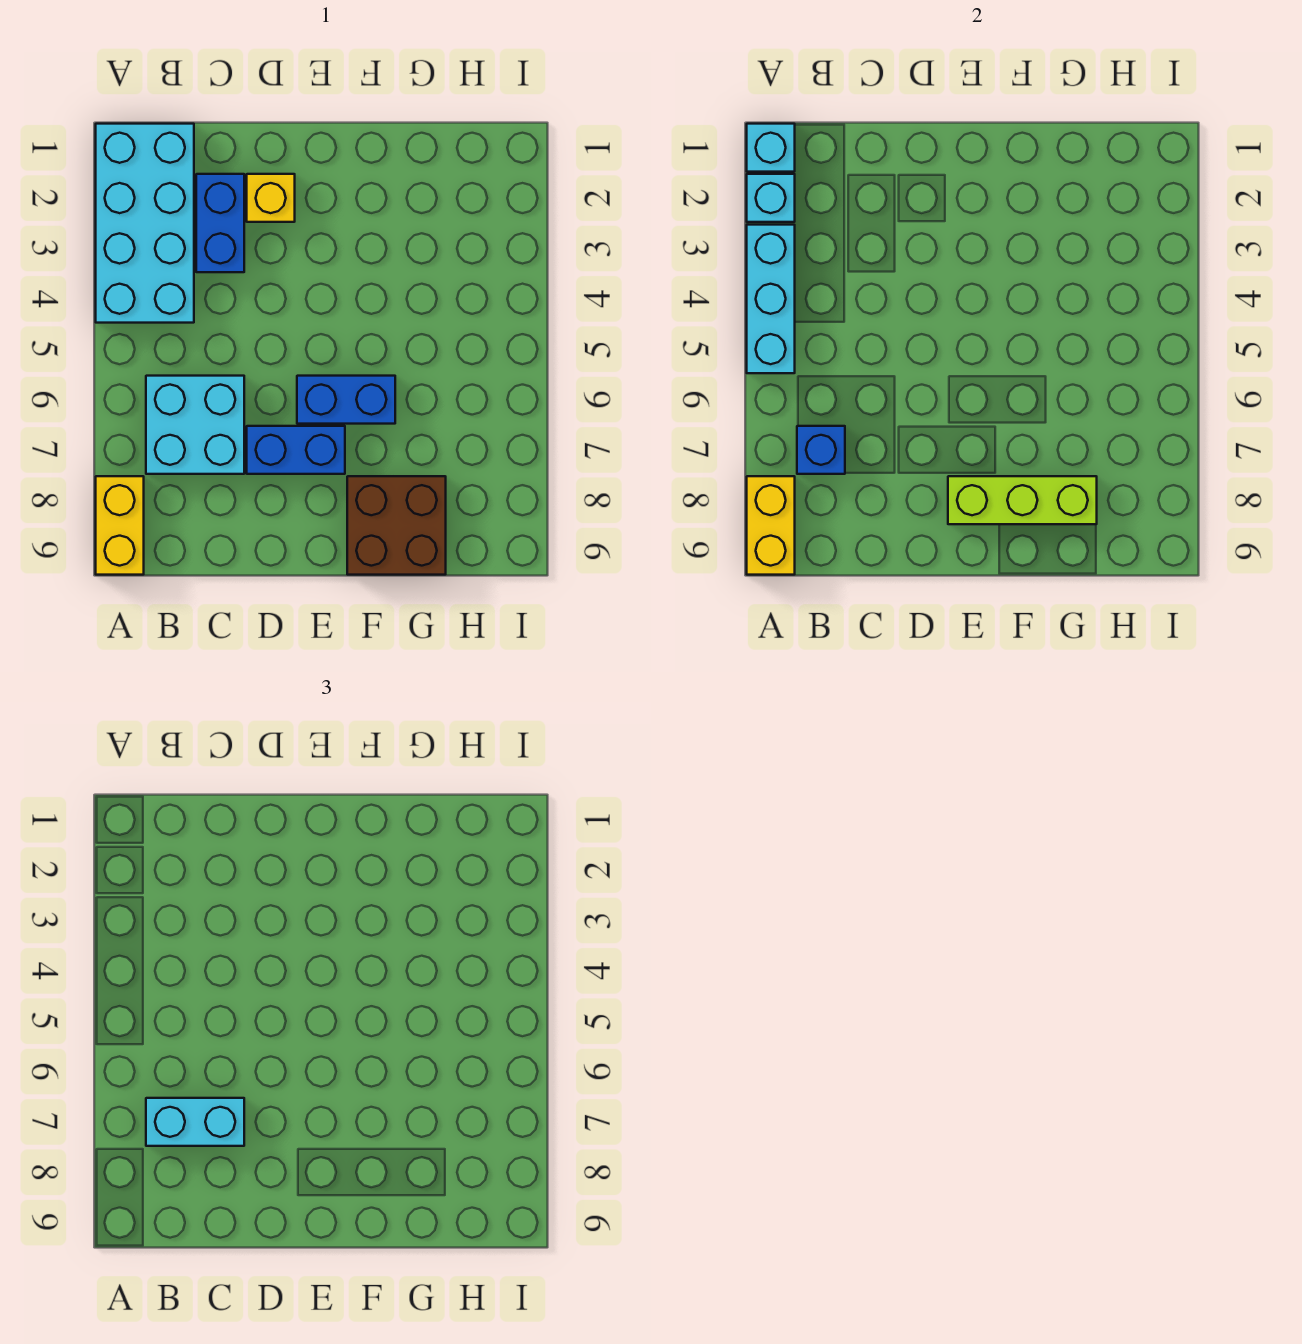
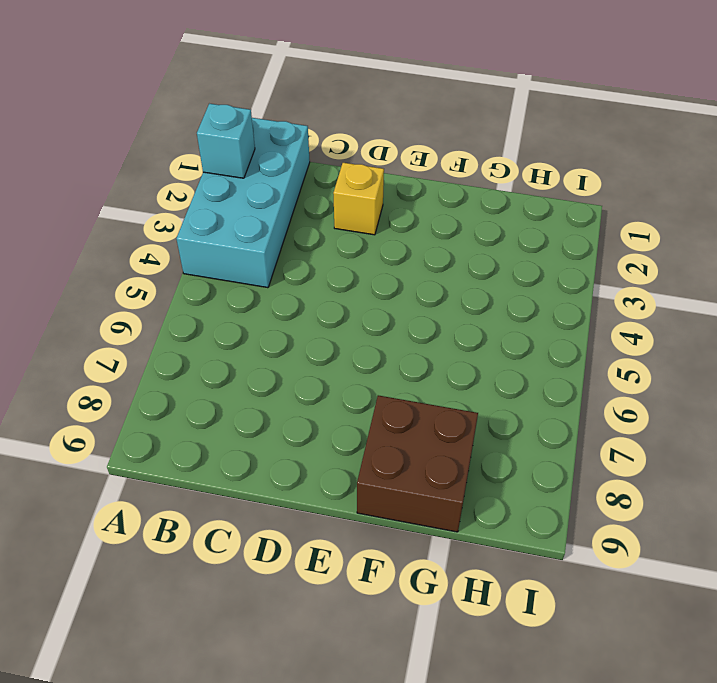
none -> yellow 1x2 brick [96,476,144,575]
none -> cyan 2x2 brick [146,376,244,474]
none -> blue 1x2 brick [196,174,244,272]

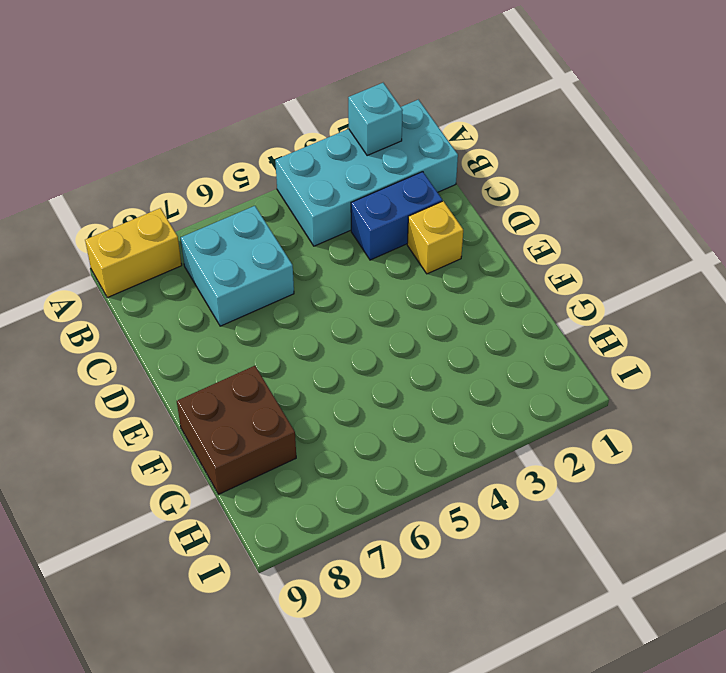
none -> blue 1x2 brick [247,426,345,474]
none -> blue 1x2 brick [297,376,395,424]
none -> cyan 1x1 brick [747,124,795,172]

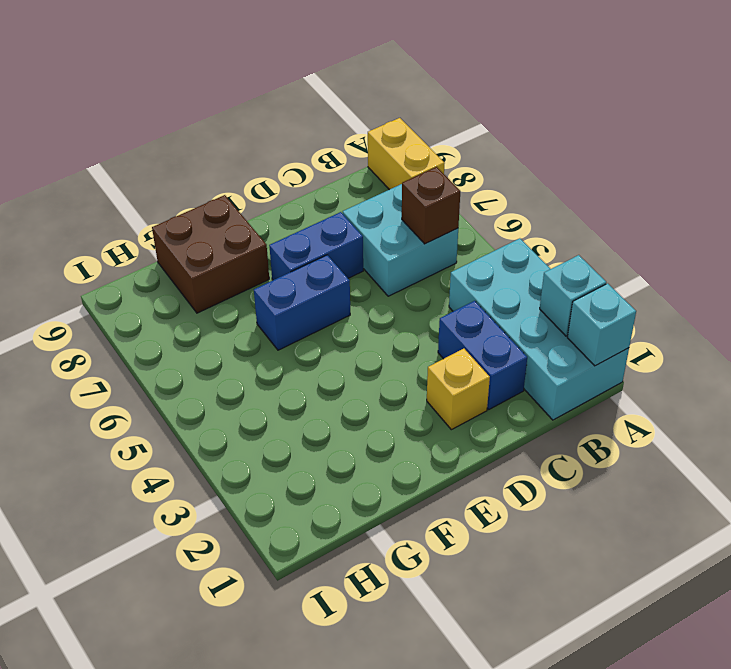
brown 1x1 brick [402,167,460,244] -> none
none -> cyan 1x3 brick [747,225,795,373]
none -> yellow 1x2 brick [747,476,795,575]
none -> blue 1x1 brick [797,426,845,474]

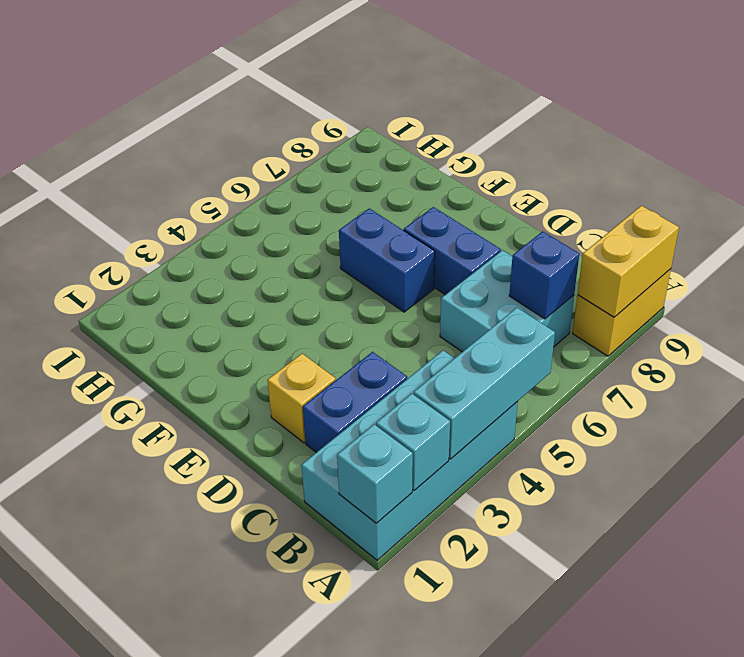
none -> brown 2x2 brick [347,476,446,575]
none -> lime 1x3 brick [948,476,1097,524]
none -> cyan 1x2 brick [146,1098,244,1146]

